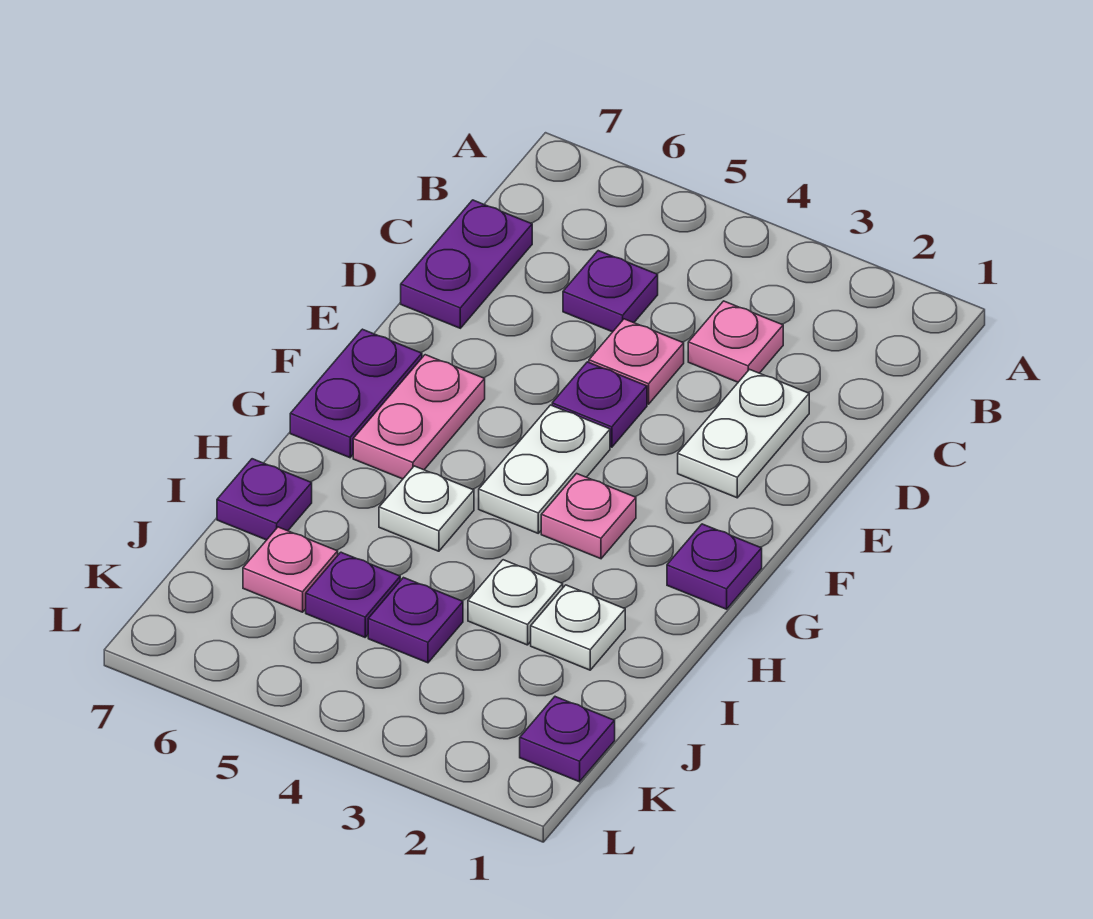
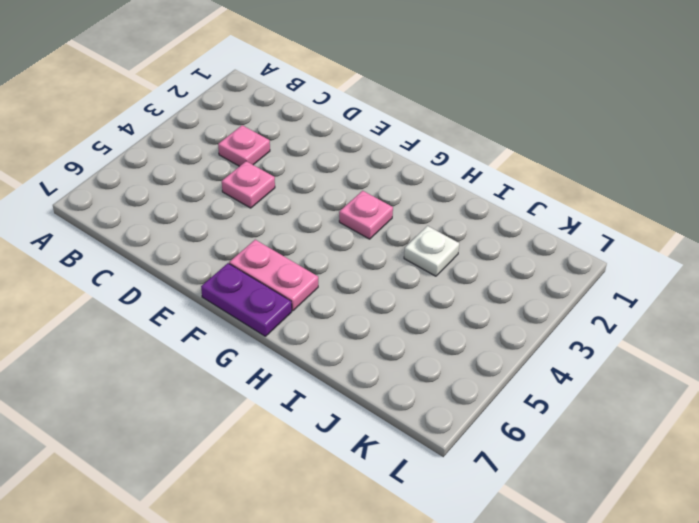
none -> purple 1x1 plate [563,251,658,332]
none -> purple 1x2 plate [401,200,532,328]
none -> white 1x2 plate [678,369,809,498]

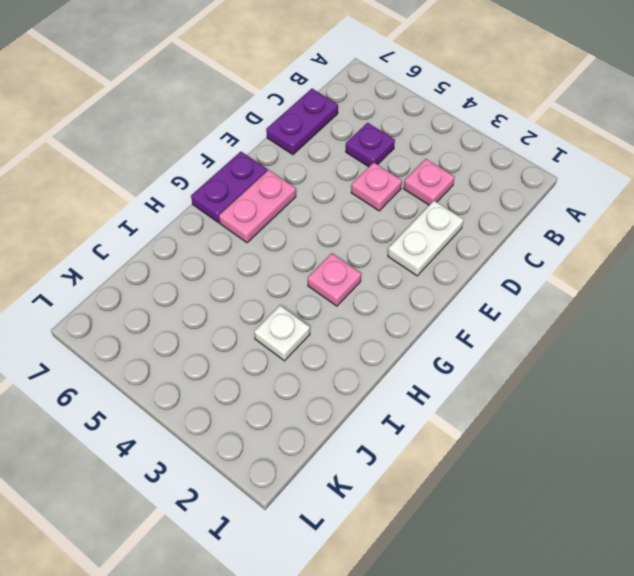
none -> purple 1x1 plate [552,362,647,447]
none -> white 1x2 plate [479,405,610,533]
none -> purple 1x1 plate [667,524,762,609]

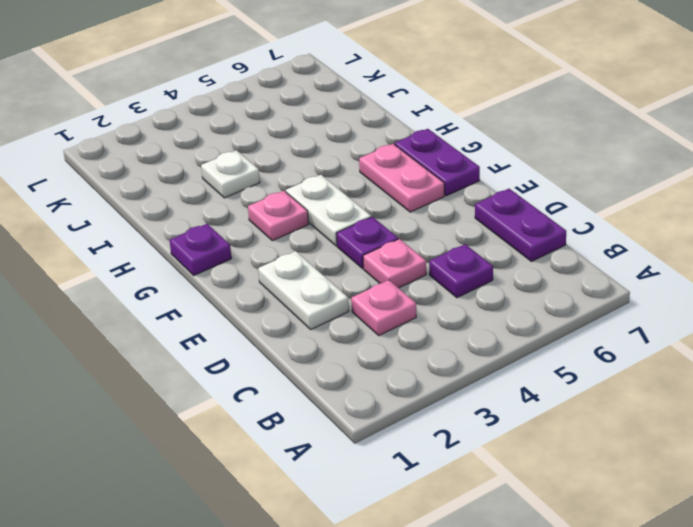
none -> white 1x1 plate [379,466,474,551]
none -> white 1x1 plate [531,585,625,670]
none -> purple 1x1 plate [217,459,312,540]

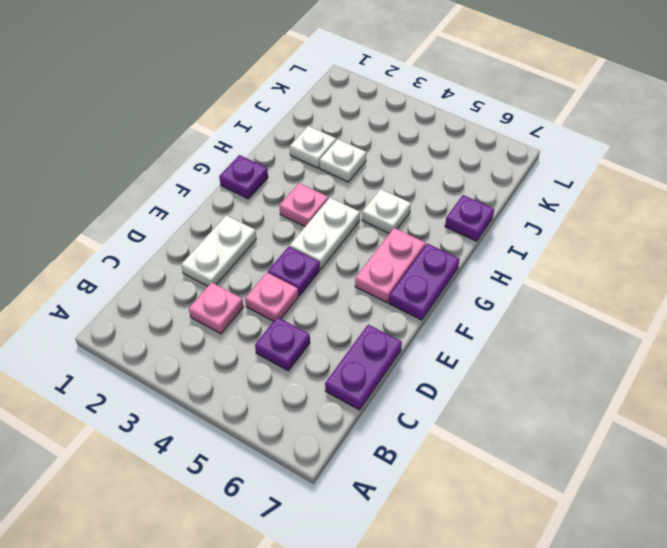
none -> purple 1x1 plate [368,578,463,663]
none -> purple 1x1 plate [306,552,400,637]
none -> pink 1x1 plate [243,527,338,612]

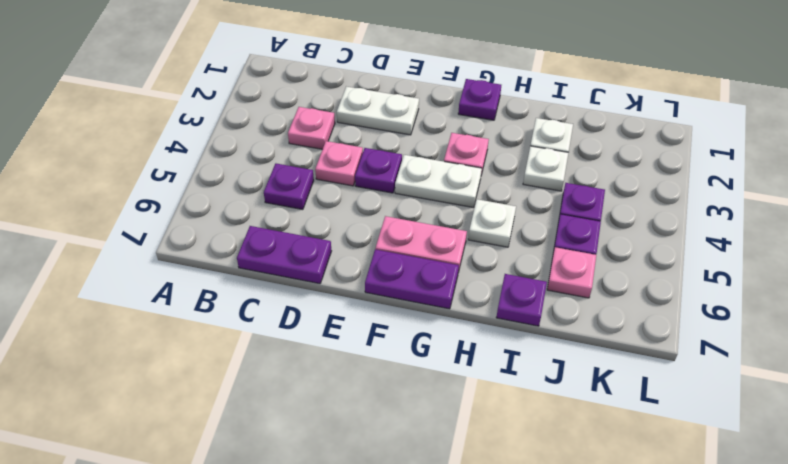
none -> purple 1x1 plate [520,697,615,782]

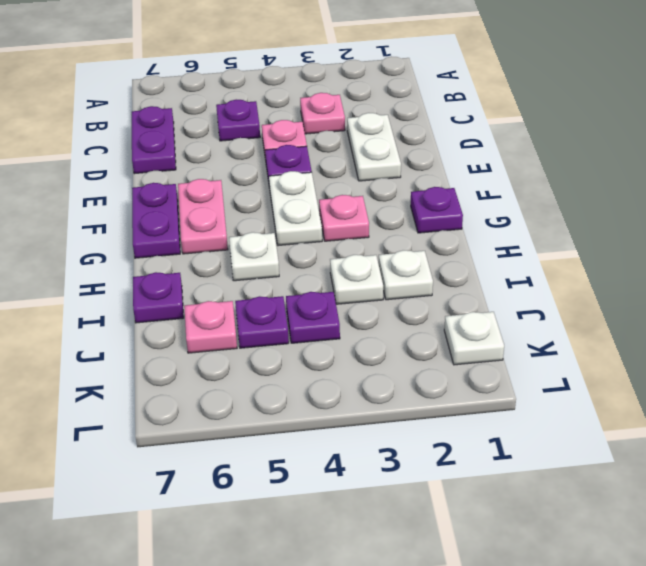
white 1x1 plate [444,312,504,365] -> purple 1x1 plate [520,697,615,782]

